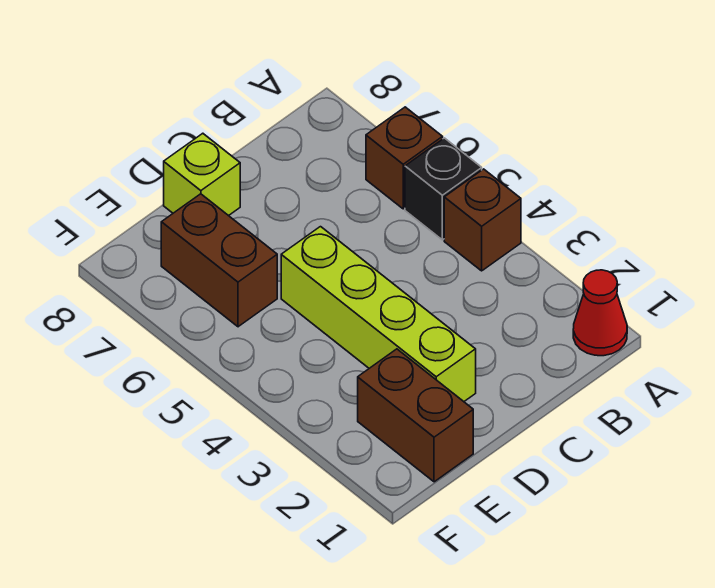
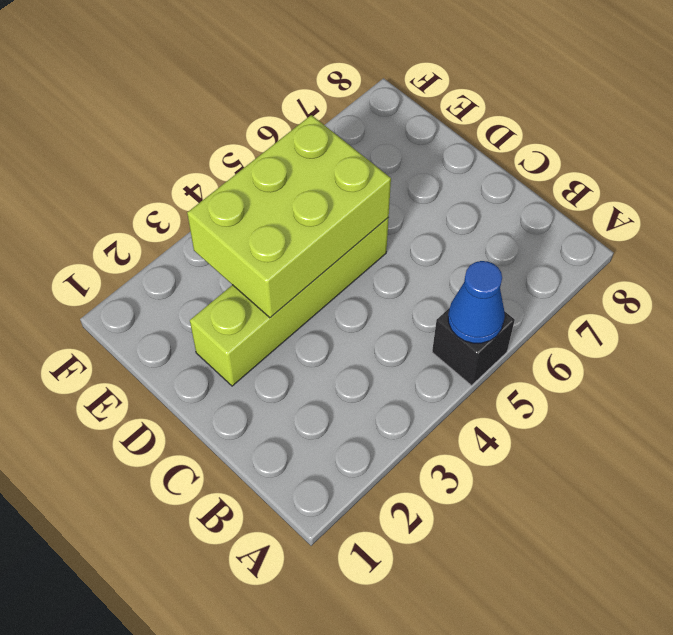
blue 1x1 cone [448,261,505,343] -> none
lime 2x3 brick [187,115,391,318] -> none
none -> red 1x1 cone [573,270,627,356]
none -> brown 1x1 brick [444,169,521,271]

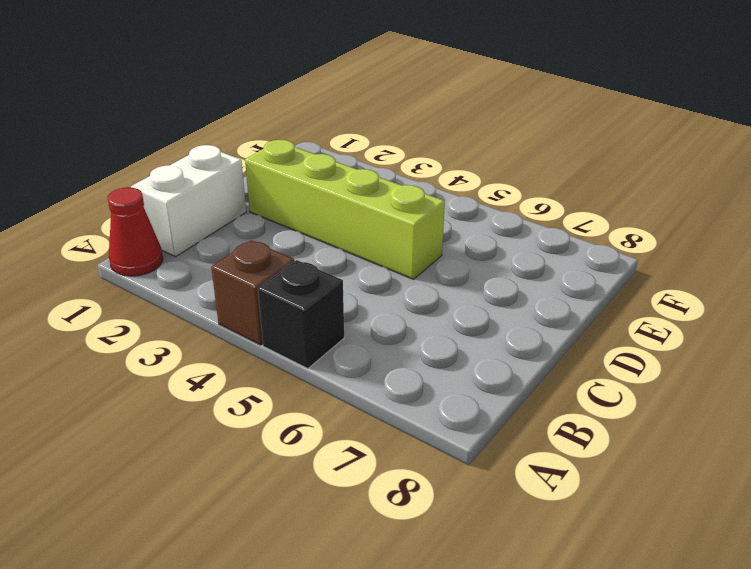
white 1x2 brick [131,145,246,257] -> none
none -> brown 1x1 brick [366,107,443,209]
none -> lime 1x1 brick [164,133,240,216]

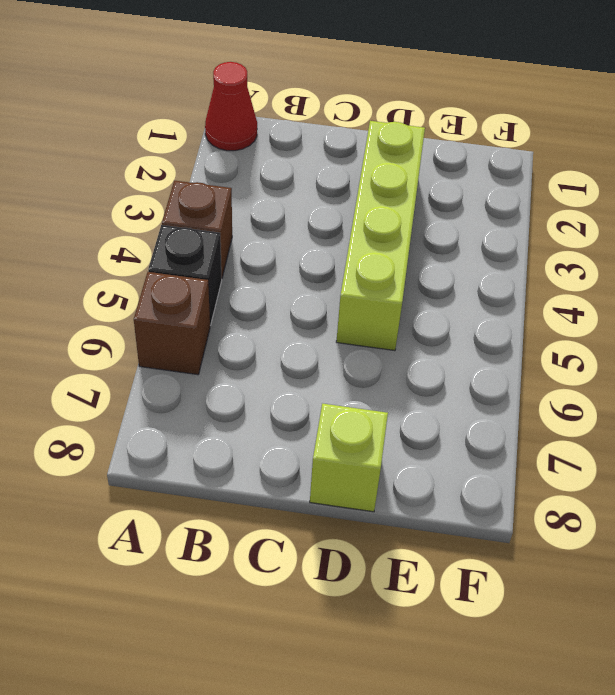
none -> brown 1x2 brick [358,349,473,482]
none -> brown 1x2 brick [161,194,277,327]

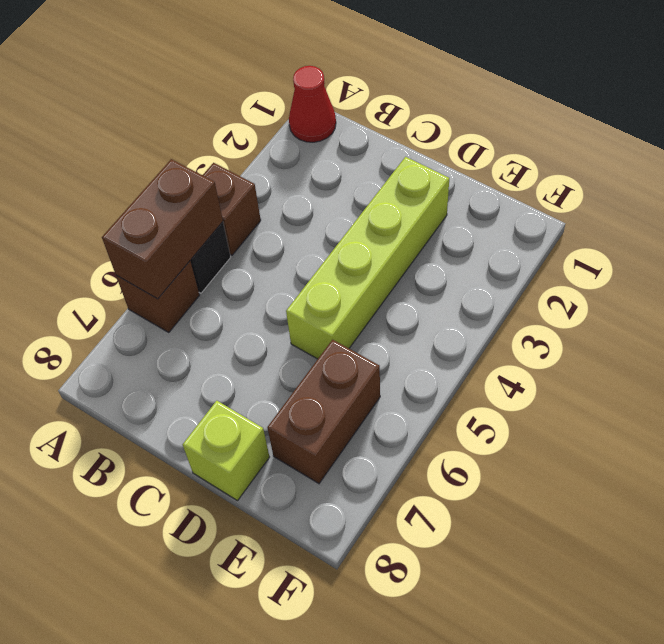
brown 1x2 brick [102,159,223,299] -> brown 1x2 brick moved to [358,349,473,482]

